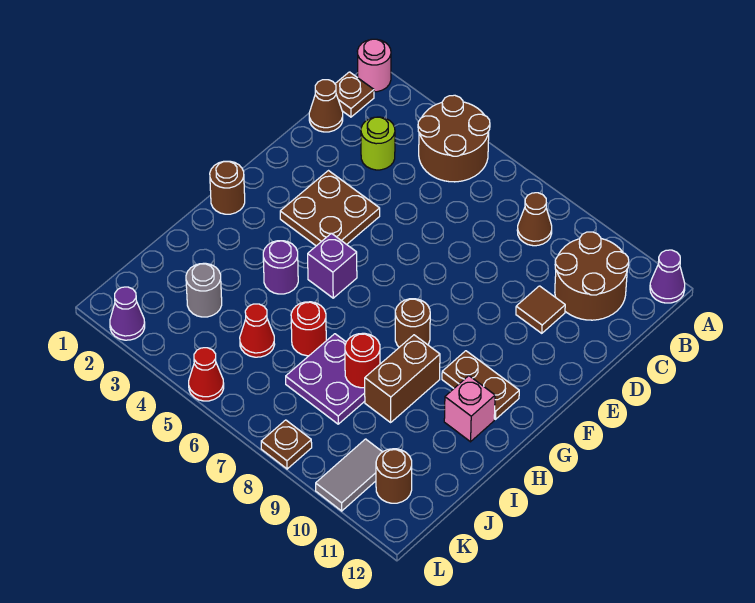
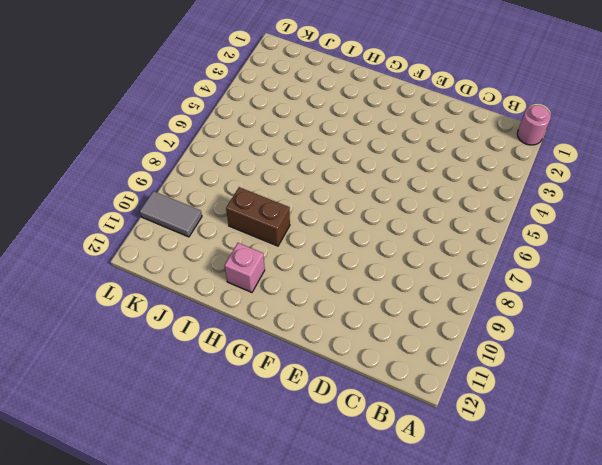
none -> brown 2x2 round brick [418,95,490,182]
none -> purple 1x1 cone [650,250,685,303]
none -> brown 1x1 plate [335,72,374,117]

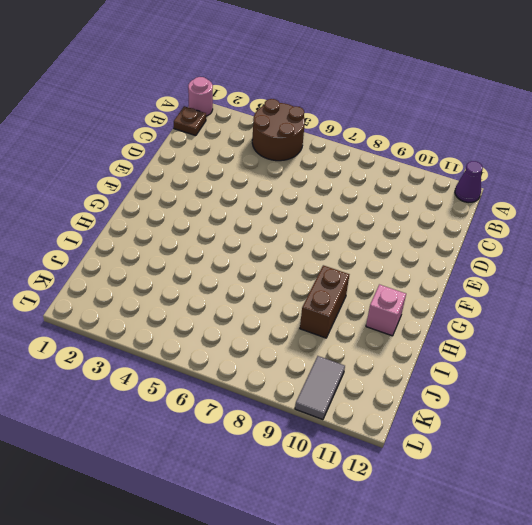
none -> brown 1x1 cone [517,193,552,246]
none -> brown 2x2 round brick [555,232,629,320]
none -> brown 1x1 cone [309,80,343,132]

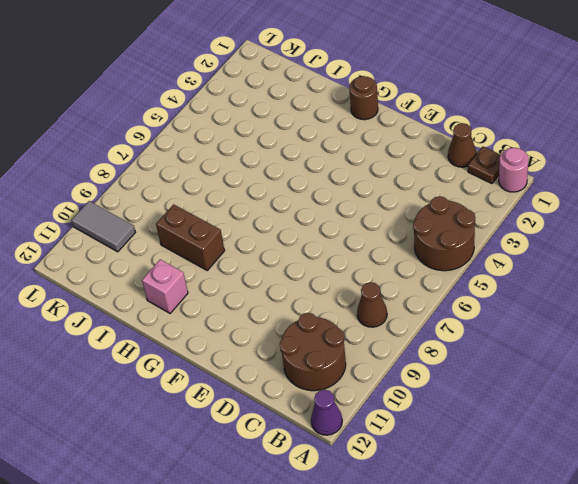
none -> lime 1x1 round brick [361,117,395,170]
none -> brown 1x1 tile [516,286,565,333]
none -> brown 2x2 plate [280,171,380,246]

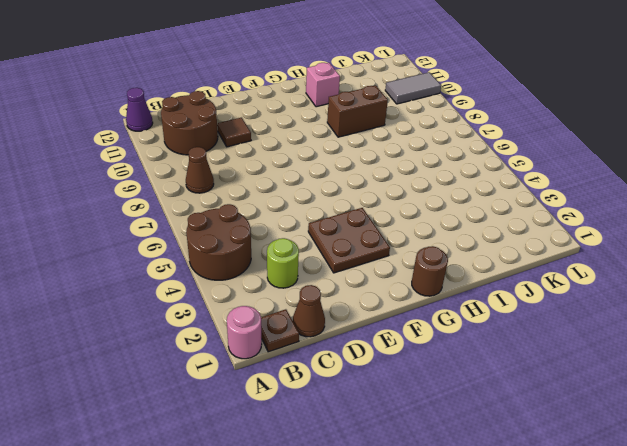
none -> purple 1x1 brick [308,233,357,298]
none -> brown 1x1 round brick [395,299,430,347]
none -> brown 1x2 plate [442,351,519,419]

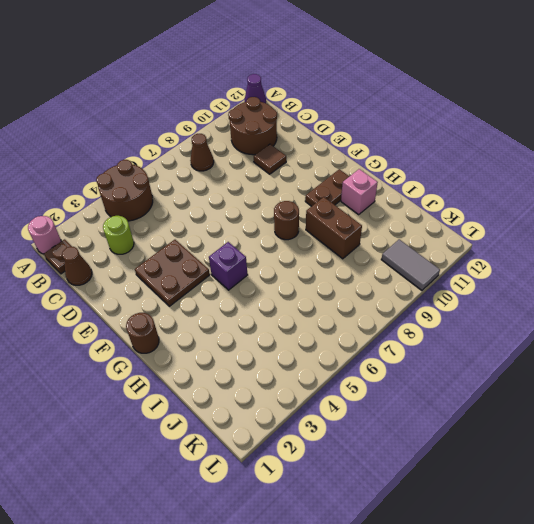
none -> purple 1x1 round brick [263,241,298,294]
none -> red 1x1 round brick [291,302,326,356]
none -> purple 2x2 plate [286,334,365,424]

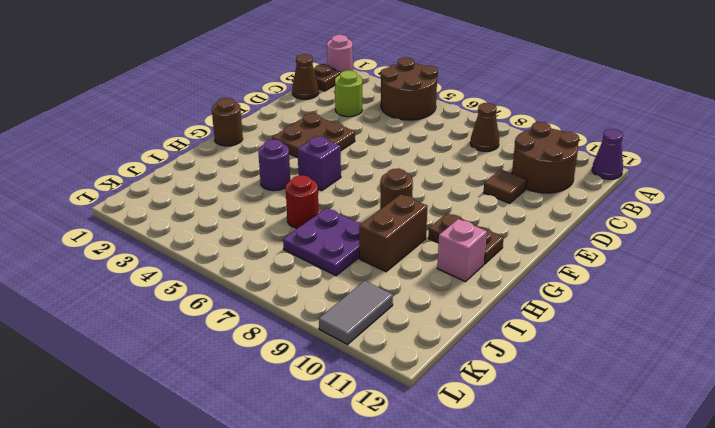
none -> grey 1x1 round brick [186,263,222,317]
none -> red 1x1 cone [240,304,275,357]
none -> brown 1x1 round brick [376,449,412,503]

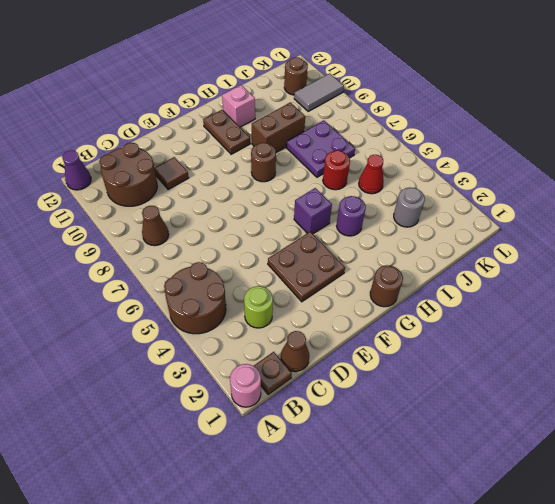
none -> purple 1x1 cone [110,287,145,340]
none -> red 1x1 cone [189,348,224,401]
none -> brown 1x1 plate [261,420,312,469]

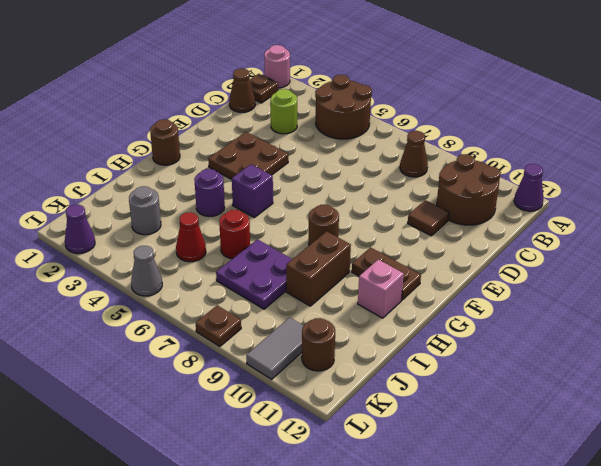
grey 1x1 cone [131,246,162,296] -> red 1x1 cone [189,348,224,401]
none -> red 1x1 round brick [345,333,380,388]

